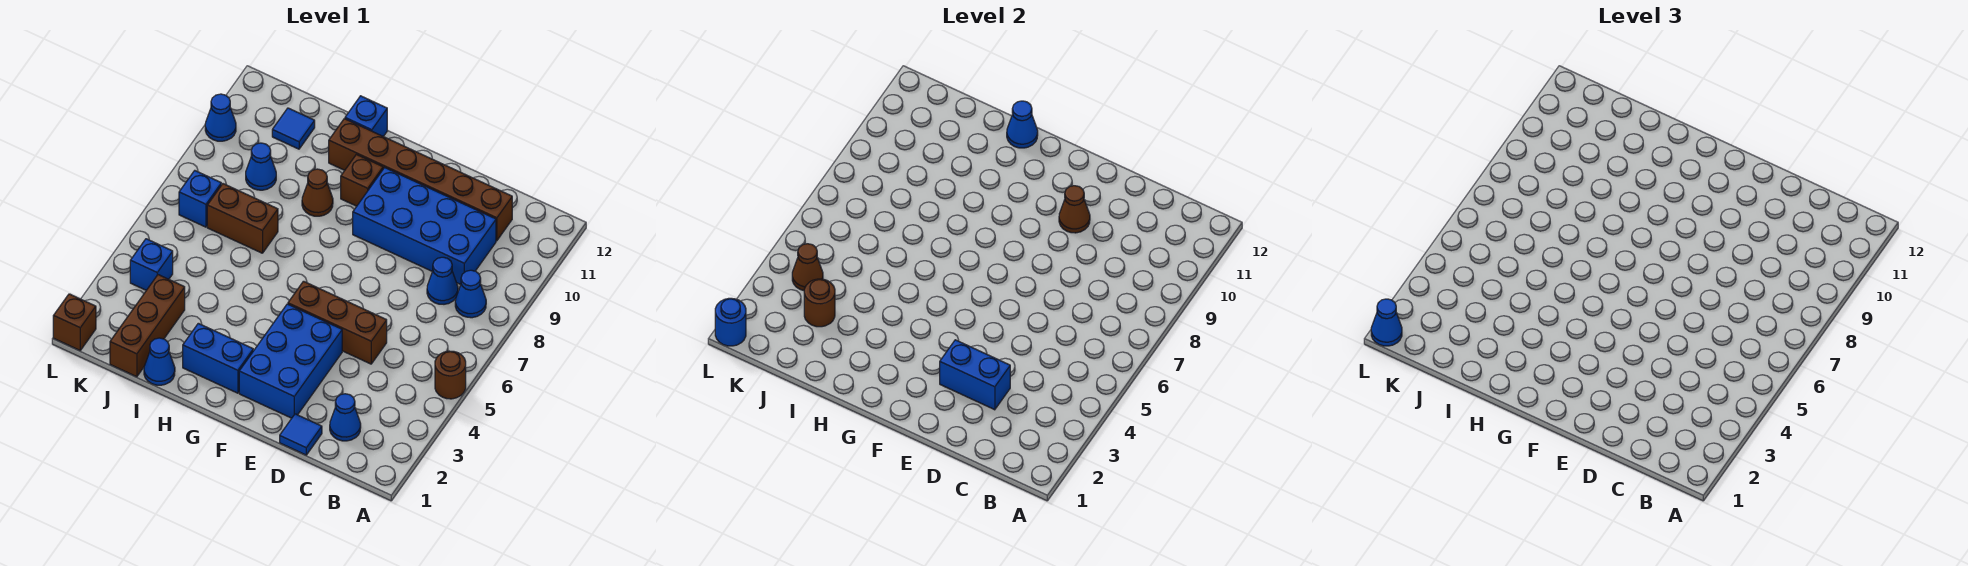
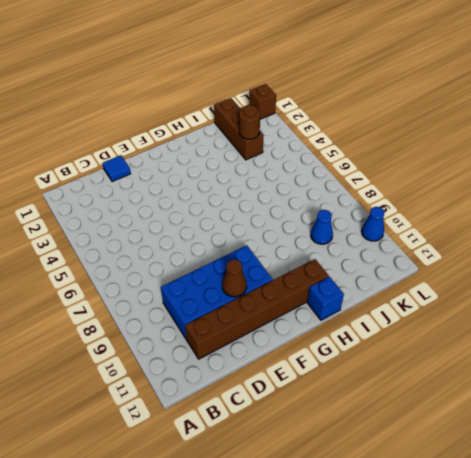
none -> brown 1x1 round brick [435,351,466,399]
none -> blue 1x1 cone [455,270,486,318]
none -> blue 1x1 cone [330,394,361,441]

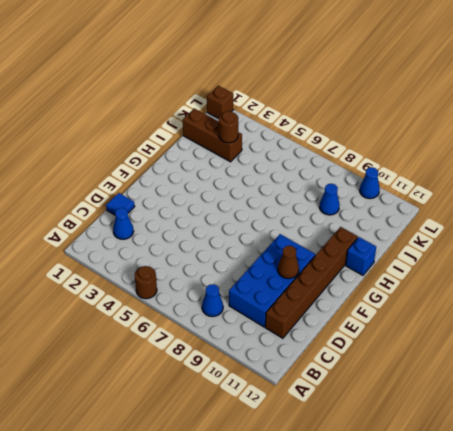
none -> blue 1x1 cone [427,257,458,304]
none -> brown 1x3 brick [288,281,387,364]
none -> blue 2x3 brick [239,304,342,418]

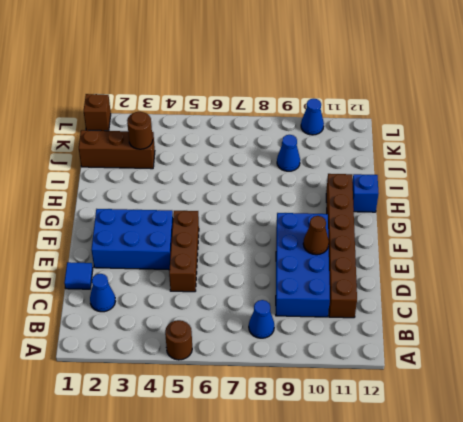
none -> blue 1x1 cone [427,257,458,304]
none -> blue 1x2 brick [183,323,253,393]
none -> brown 1x1 brick [341,154,383,206]

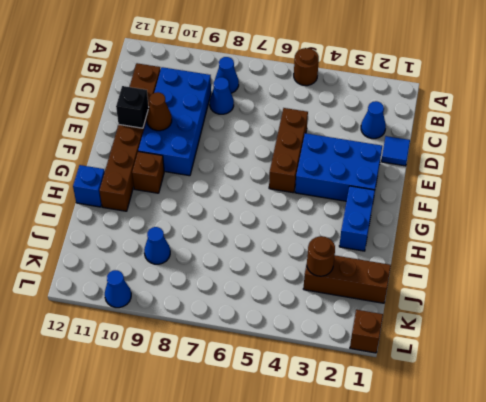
black 1x1 brick [116,86,149,128] -> none
none -> brown 1x1 cone [302,169,333,216]
none -> blue 1x1 cone [144,338,175,385]
none -> brown 1x2 brick [207,184,278,253]

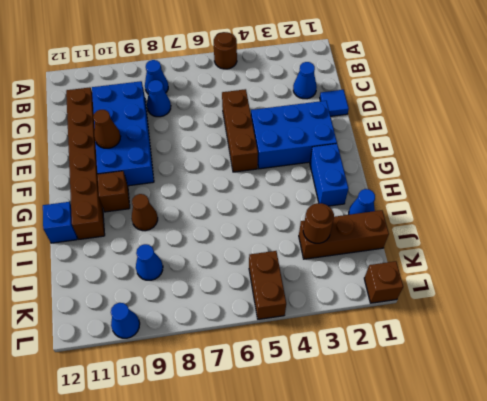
brown 1x2 brick [249,251,286,319] -> brown 1x2 brick moved to [207,184,278,253]
none -> blue 1x1 tile [272,108,315,149]
none -> blue 1x1 brick [130,239,173,290]
none -> blue 1x1 brick [179,171,221,227]

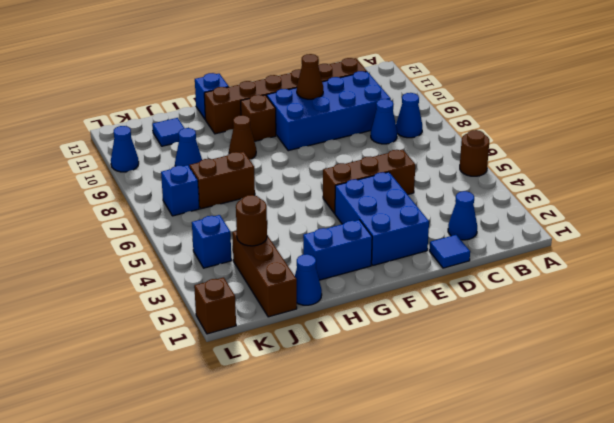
none -> blue 1x2 brick [940,340,1010,410]
none -> blue 1x1 cone [1007,101,1038,148]
none -> brown 1x1 cone [792,244,823,290]

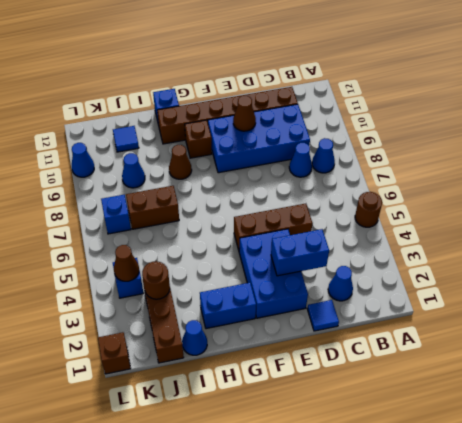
none -> blue 1x1 cone [1007,101,1038,148]
none -> blue 1x1 round brick [715,298,746,346]
none -> blue 1x1 cone [1371,299,1402,346]

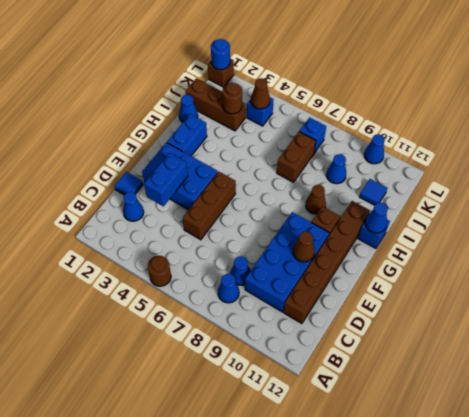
none -> blue 1x1 cone [1371,299,1402,346]

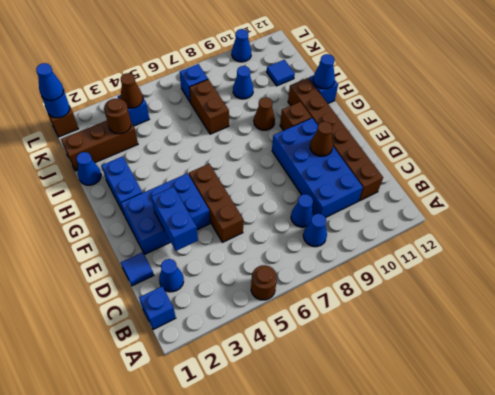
blue 1x1 brick [139,286,176,330] -> none

